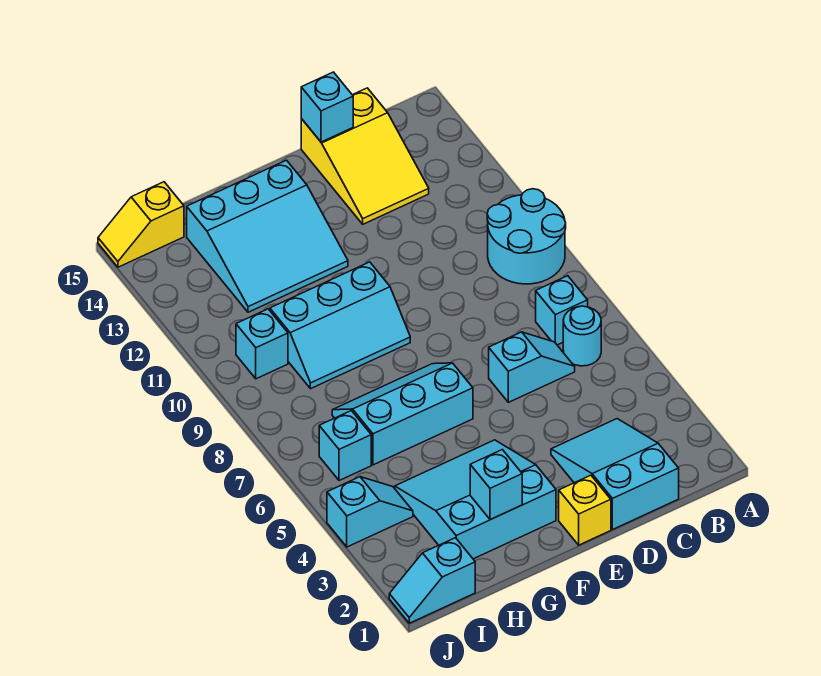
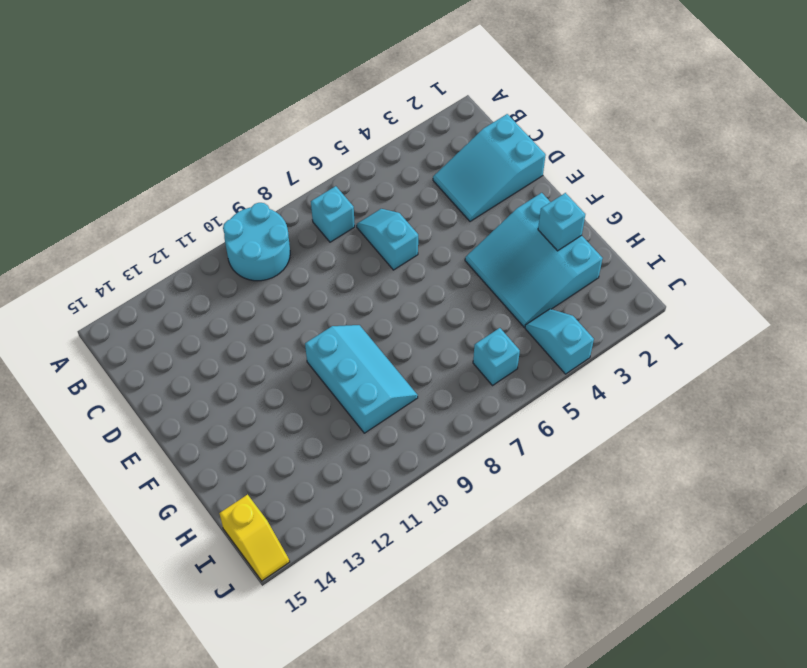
none -> cyan 1x1 round brick [563,306,601,366]
none -> yellow 2x3 slope [301,88,429,224]
none -> yellow 1x1 brick [559,475,611,545]

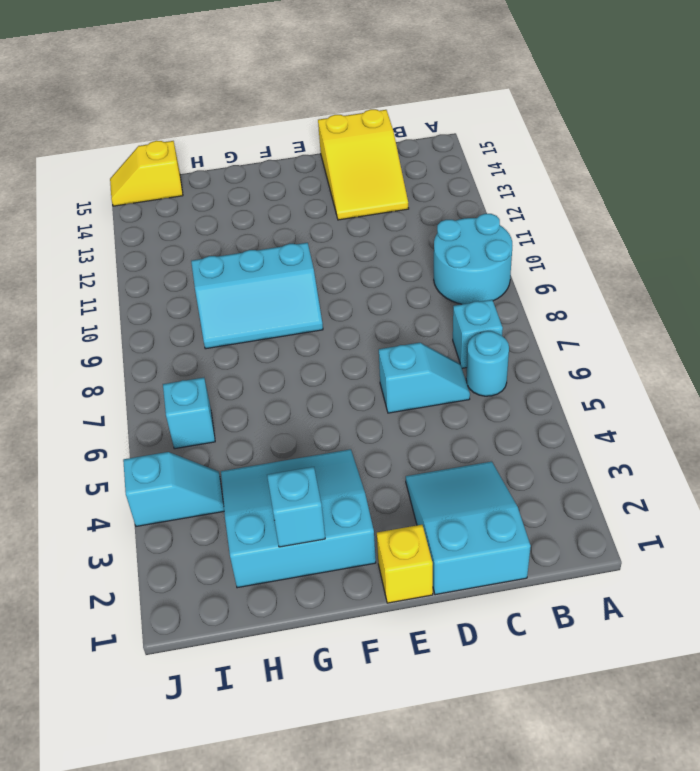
none -> cyan 2x3 slope [332,363,473,465]
none -> cyan 3x3 slope [187,160,348,312]
none -> cyan 1x2 slope [389,538,475,623]

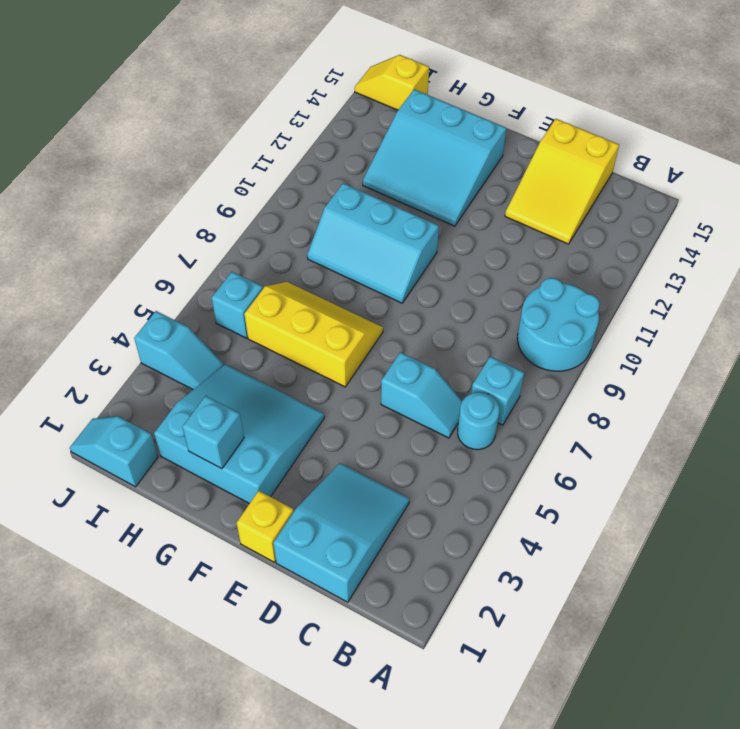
yellow 2x3 slope [245,282,383,387] -> cyan 2x3 slope [332,363,473,465]
none -> cyan 1x1 brick [236,309,288,379]
none -> cyan 1x1 brick [301,72,353,142]

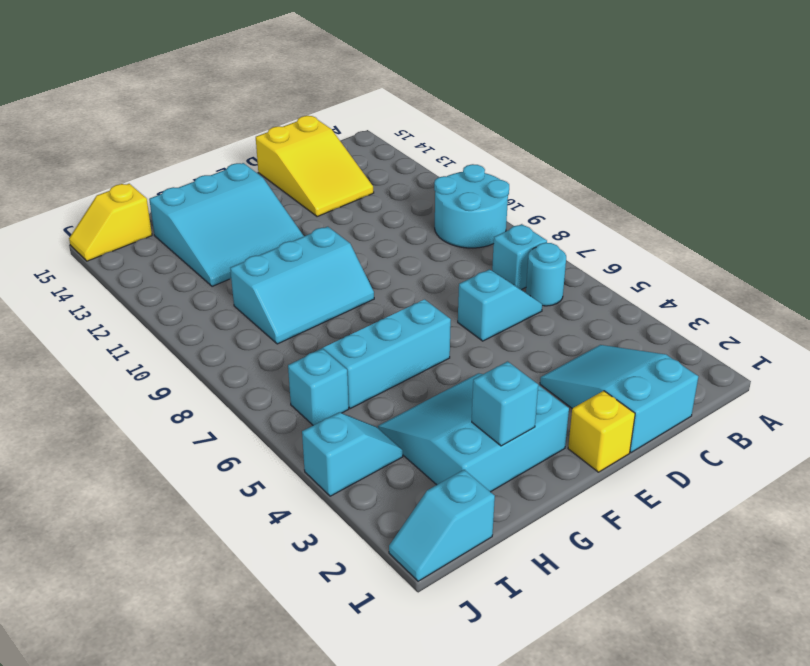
none -> cyan 1x1 brick [236,309,288,379]
none -> cyan 1x1 brick [301,72,353,142]

